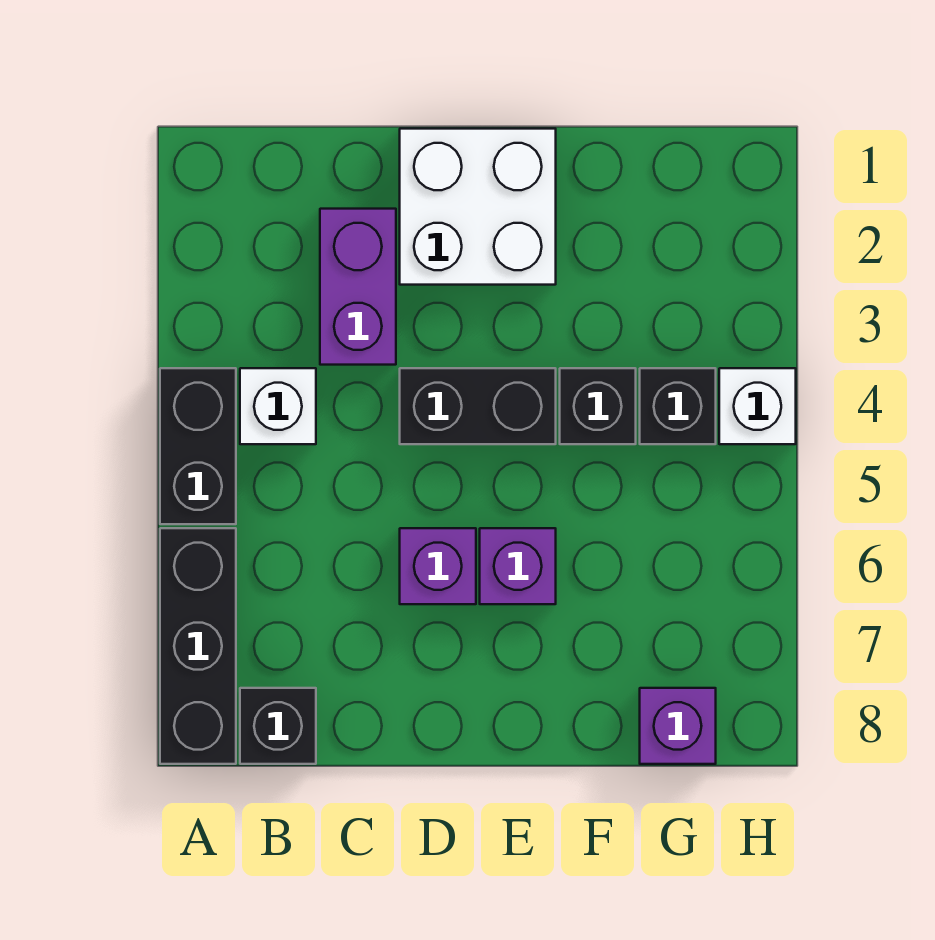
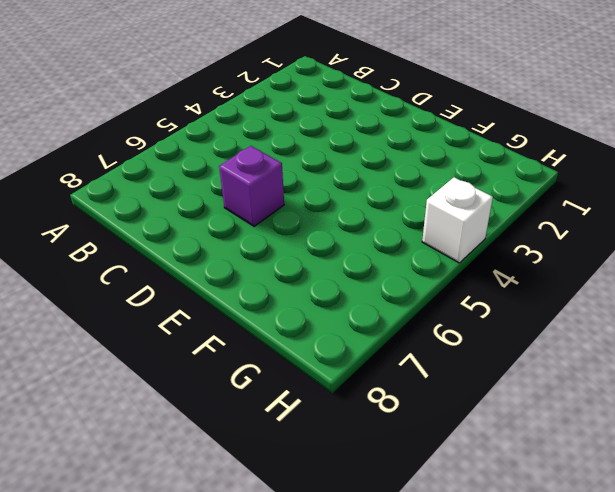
none -> black 1x2 brick [160,368,236,524]
none -> black 1x3 brick [160,528,236,764]
none -> white 1x1 brick [240,368,316,444]

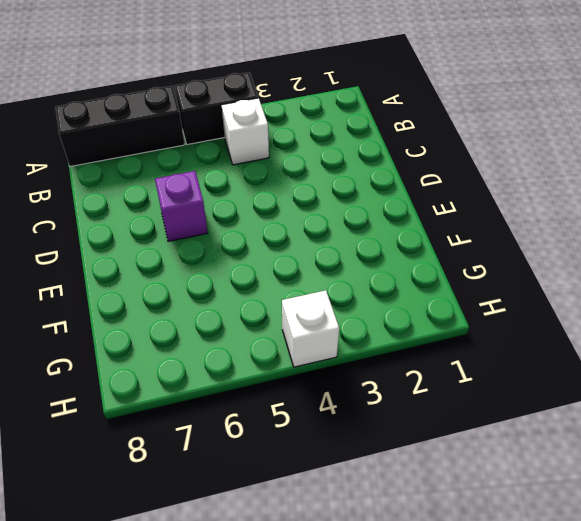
none -> black 1x1 brick [240,688,316,764]
none -> purple 1x2 brick [320,209,396,365]
none -> white 2x2 brick [400,129,556,285]

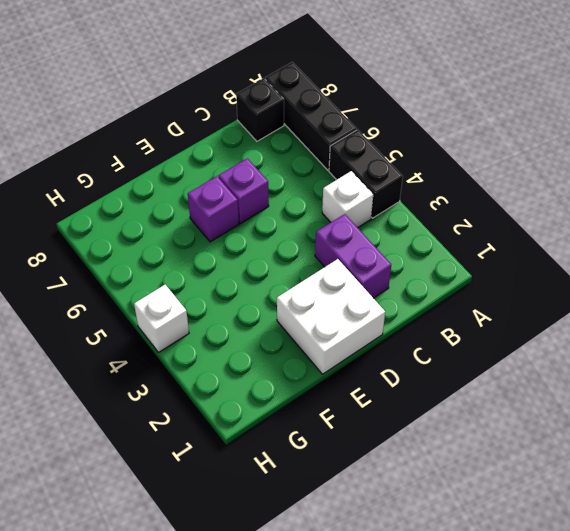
none -> black 1x2 brick [400,368,556,444]
none -> black 1x1 brick [560,368,636,444]
none -> black 1x1 brick [640,368,716,444]

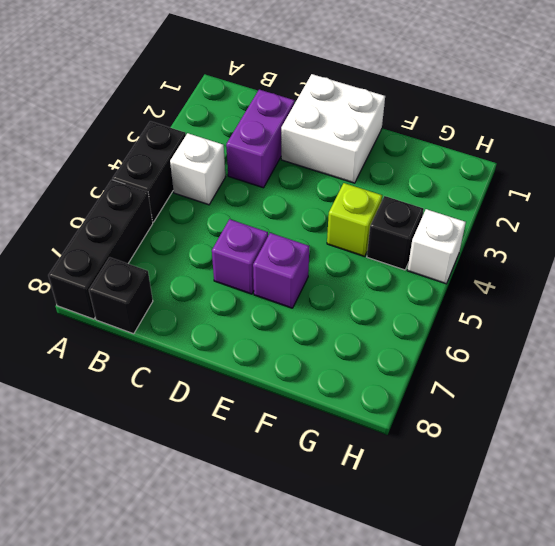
lime 1x1 brick [327,183,382,257] -> black 1x1 brick [560,368,636,444]
none -> black 1x2 brick [400,368,556,444]
none -> purple 1x1 brick [640,688,716,764]

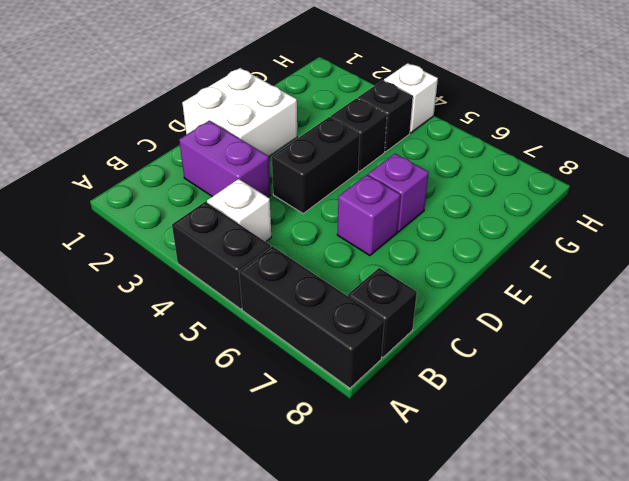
none -> purple 1x1 brick [640,688,716,764]

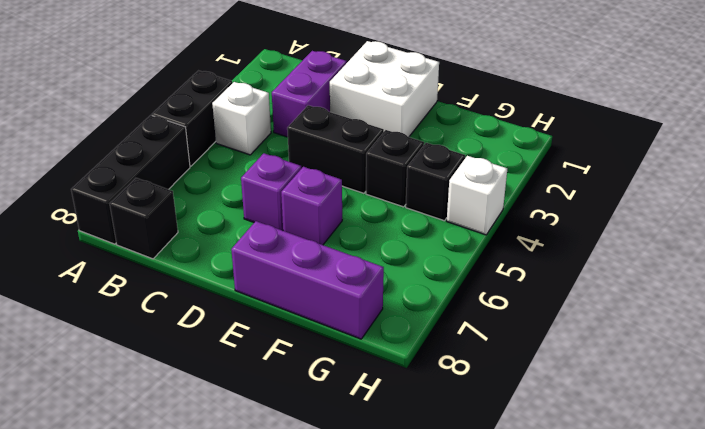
purple 1x3 brick [231,221,384,339] -> purple 1x1 brick [640,688,716,764]

